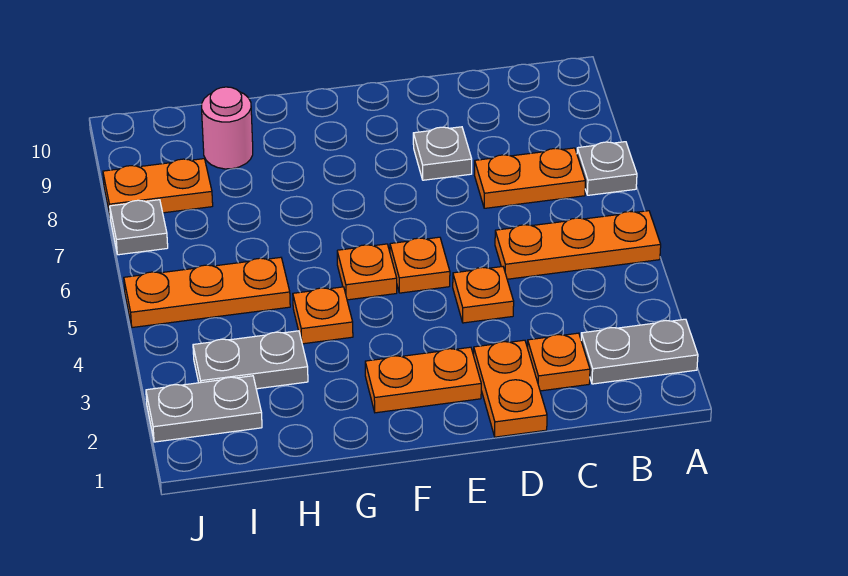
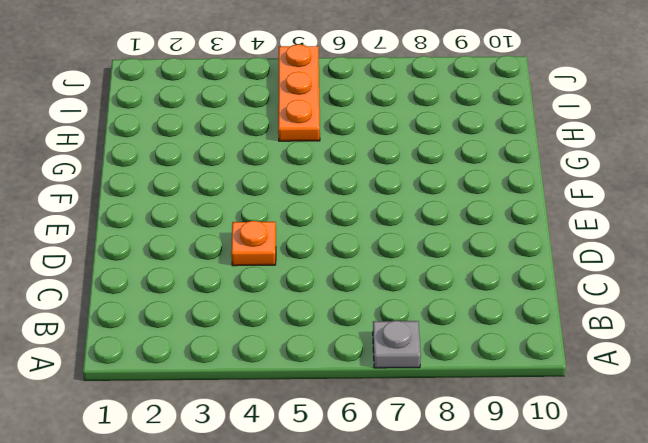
none -> grey 1x2 plate [581,319,698,384]
none -> orange 1x3 plate [495,211,661,279]
none -> orange 1x2 plate [475,148,585,208]

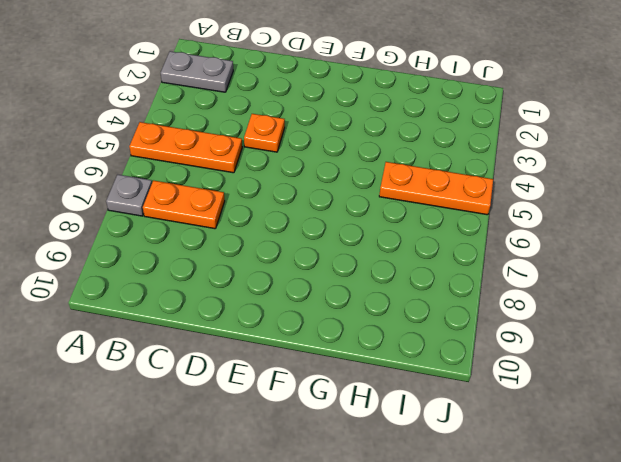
none -> orange 1x1 plate [528,333,590,391]
none -> orange 1x2 plate [474,340,547,437]
none -> grey 1x1 plate [413,127,472,180]

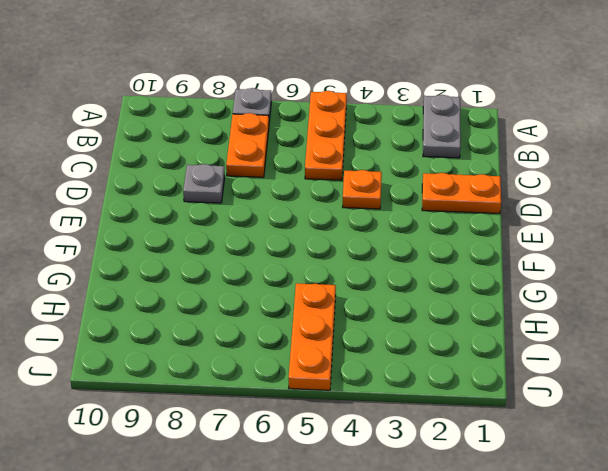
none -> orange 1x1 plate [528,333,590,391]
none -> orange 1x2 plate [365,347,481,413]
none -> orange 1x1 plate [390,237,450,293]

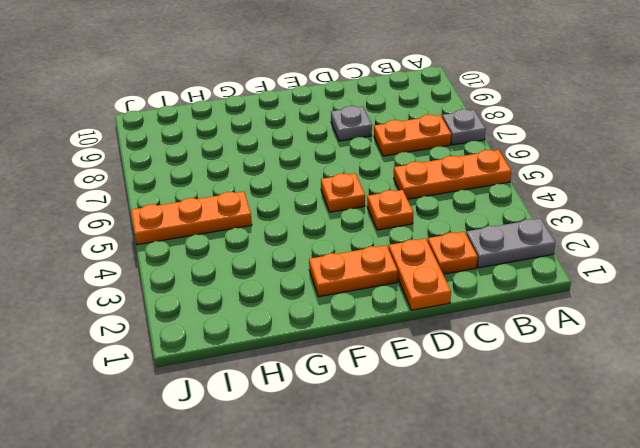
none -> orange 1x1 plate [337,244,397,300]
none -> orange 1x1 plate [293,287,353,344]
none -> grey 1x2 plate [193,331,308,389]

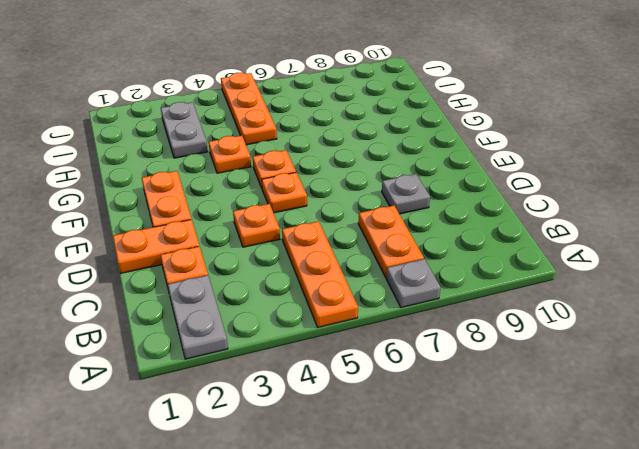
none -> pink 1x1 round brick [202,87,253,169]
none -> grey 1x2 plate [146,376,262,442]
none -> orange 1x2 plate [103,159,213,219]

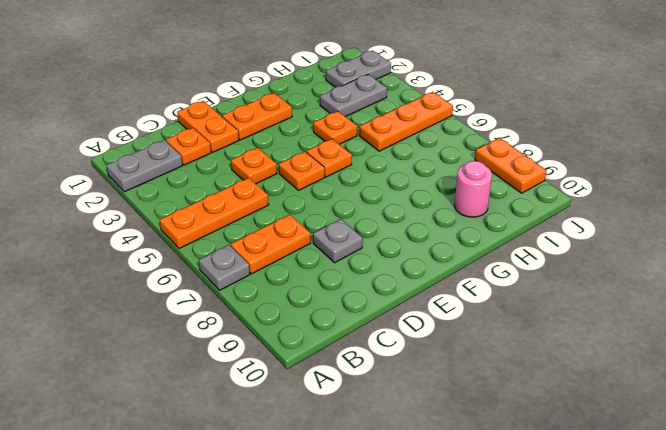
orange 1x2 plate [475,138,547,193] -> orange 1x2 plate turned to [103,159,213,219]
none -> grey 1x1 plate [110,200,168,255]

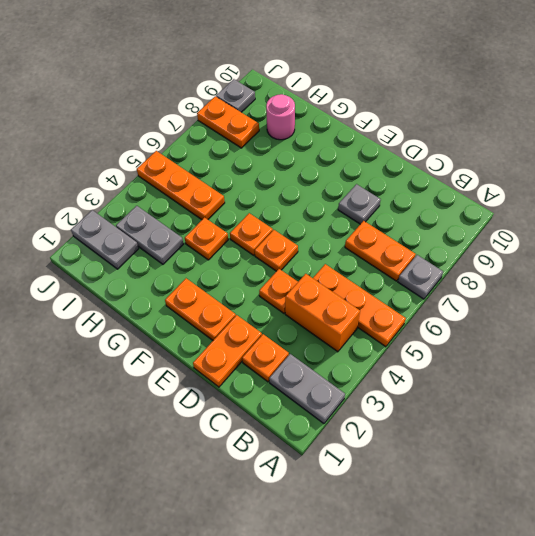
orange 1x2 brick [285,274,360,352] -> none
grey 1x1 plate [216,79,255,112] -> grey 1x1 plate moved to [110,200,168,255]

